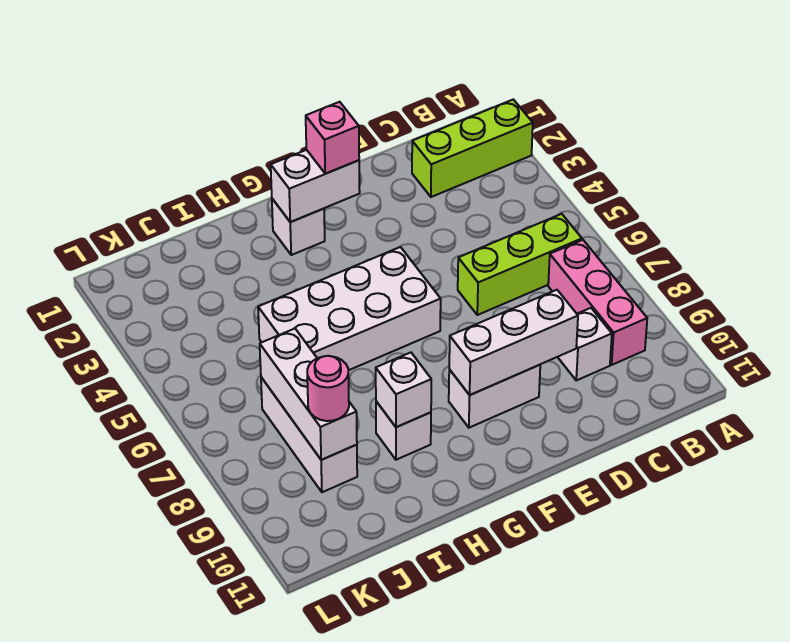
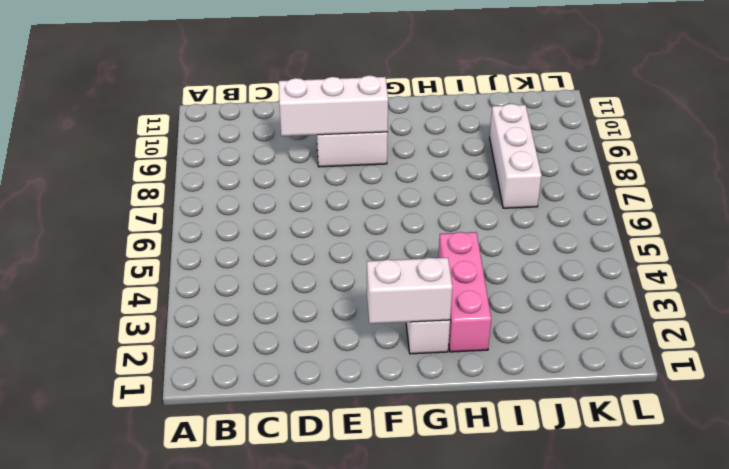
pink 1x3 brick [438,232,491,352] -> pink 1x3 brick moved to [548,240,647,365]
none -> lime 1x3 brick [412,100,533,197]
none -> lime 1x3 brick [458,214,582,315]
none -> white 1x1 brick [558,308,612,380]

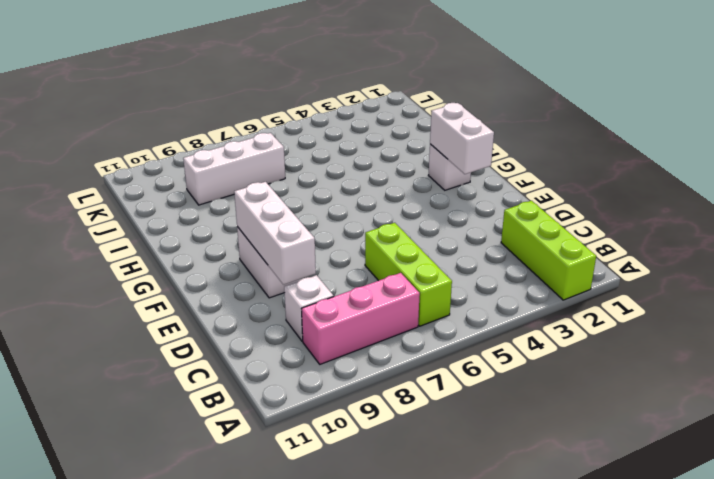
none -> white 2x4 brick [258,247,441,370]
none -> white 1x1 brick [376,401,431,460]
none -> white 1x1 brick [376,353,431,427]

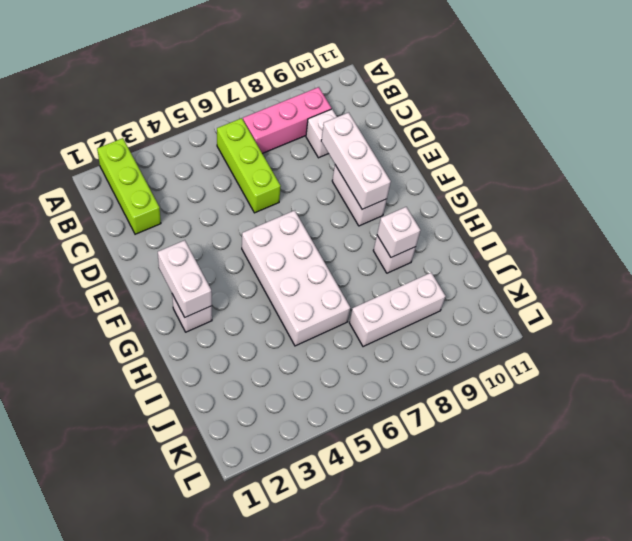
none -> white 1x3 brick [260,328,357,460]
none -> pink 1x1 brick [306,102,359,174]
none -> pink 1x1 round brick [307,356,349,421]

